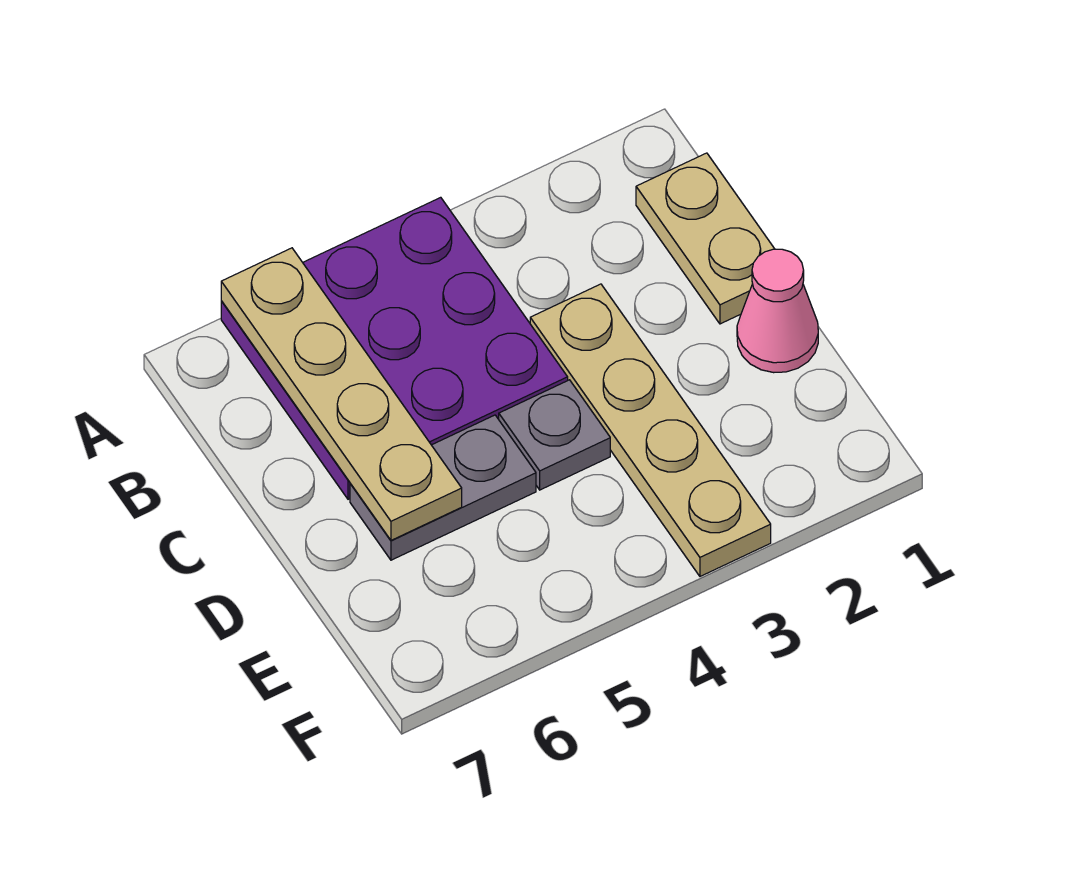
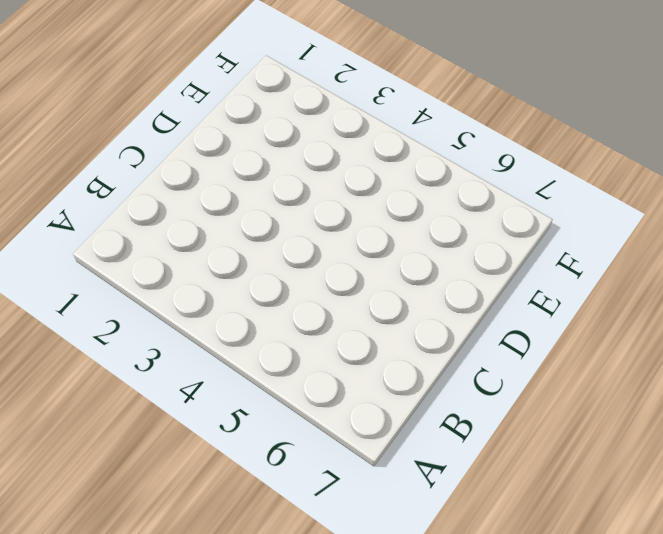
none -> purple 3x3 plate [221,197,568,499]
none -> tan 1x2 plate [636,153,774,324]

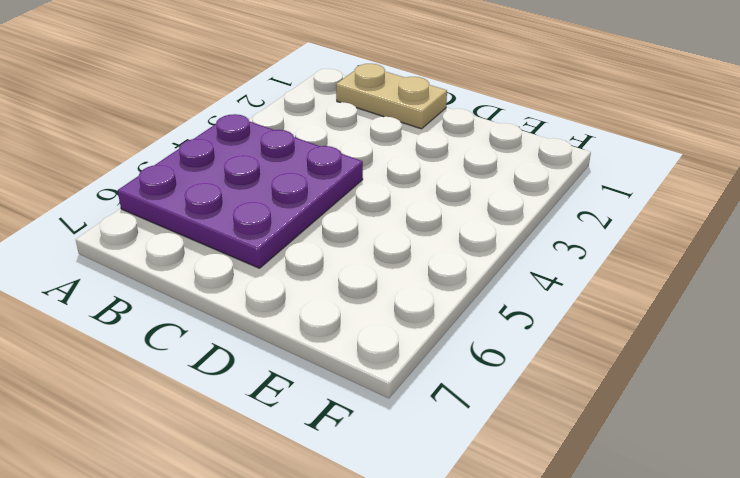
none -> tan 1x4 plate [530,284,771,576]
none -> pink 1x1 cone [737,249,818,373]

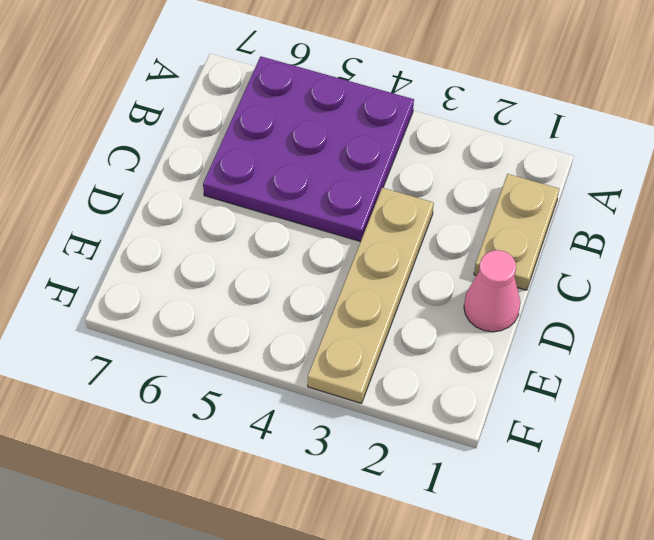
none -> grey 1x1 plate [499,380,610,490]
none -> grey 1x2 plate [350,415,536,560]

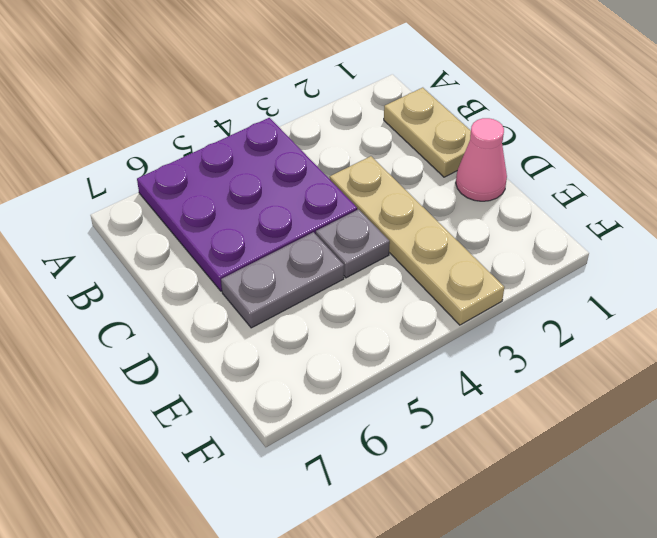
none -> tan 1x4 plate [221,248,462,540]

